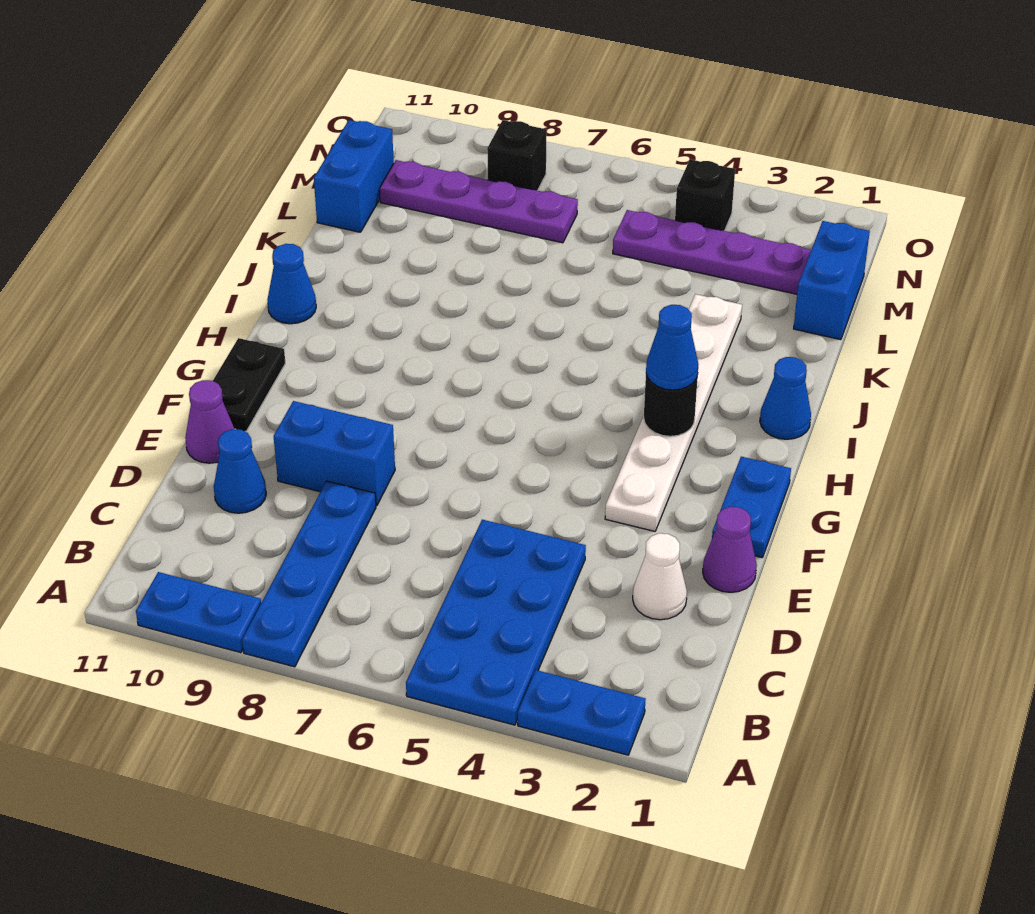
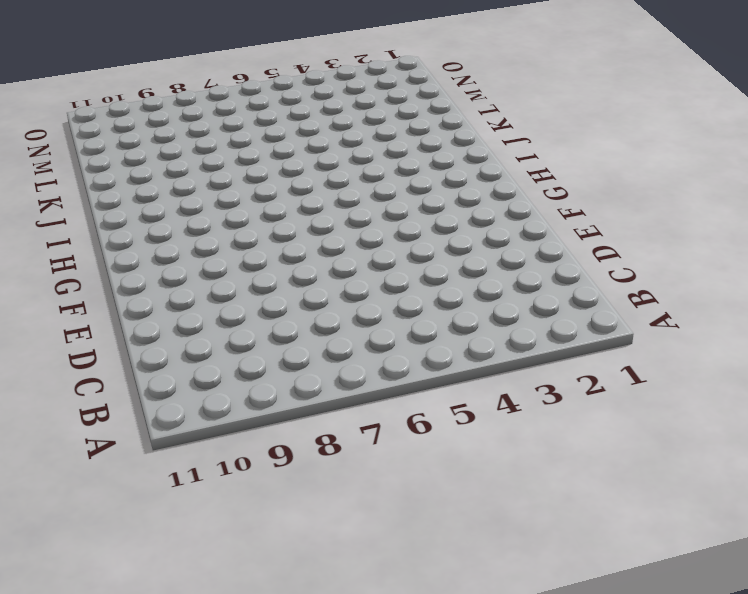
none -> blue 1x2 plate [518,670,646,755]
none -> blue 2x4 plate [406,520,586,725]
none -> blue 1x4 plate [242,481,376,667]

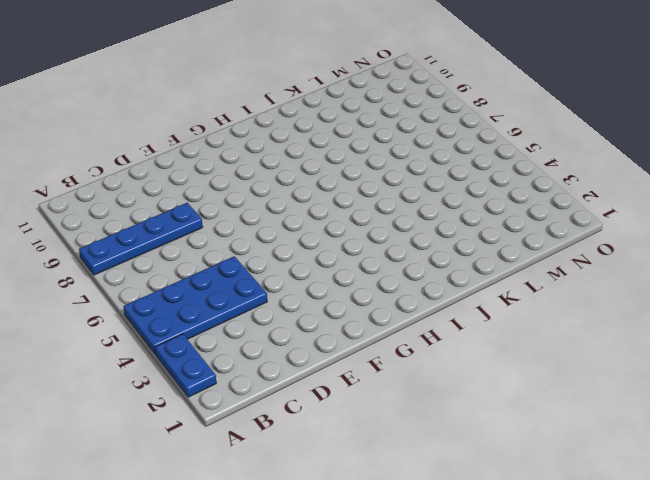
none -> blue 1x2 plate [136,572,261,653]
none -> white 1x1 cone [633,533,687,620]
none -> blue 1x1 cone [214,429,266,513]

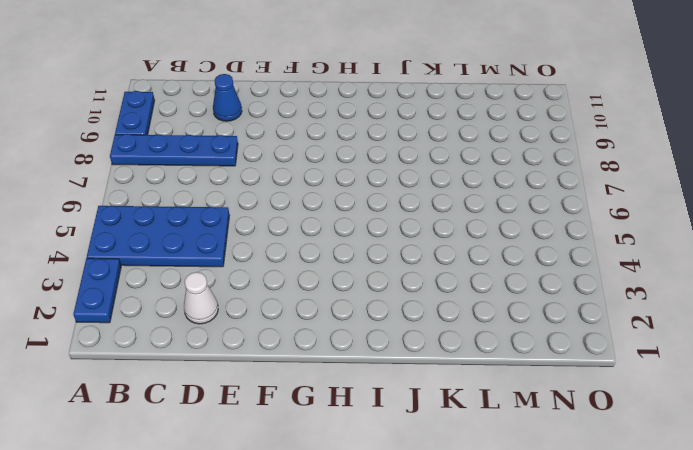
none -> purple 1x1 cone [703,507,757,592]
none -> blue 1x2 brick [274,401,395,506]
none -> purple 1x1 cone [185,380,234,463]

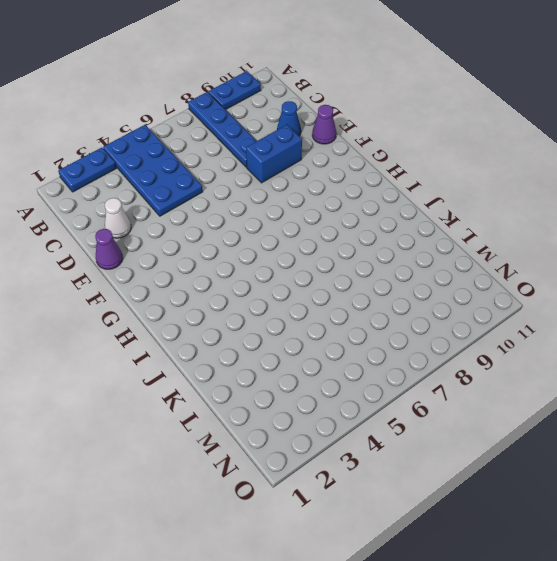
none -> blue 1x2 plate [712,457,791,558]
none -> white 1x6 plate [605,294,742,531]
none -> black 1x2 plate [213,338,285,432]

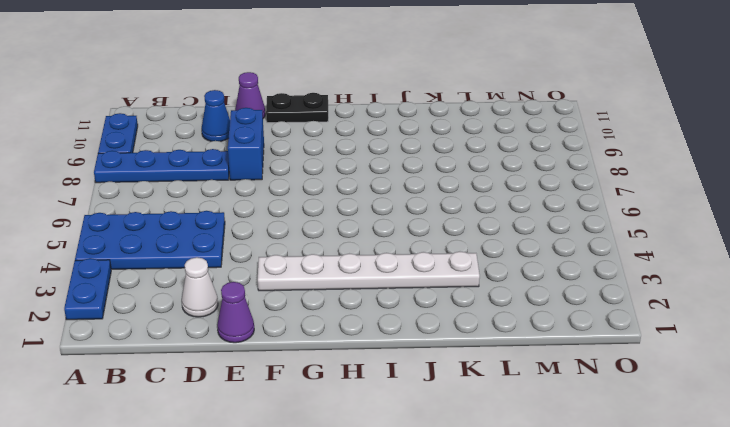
none -> blue 1x2 plate [712,457,791,558]
none -> blue 1x1 cone [760,357,811,439]
none -> blue 1x1 cone [267,244,316,324]

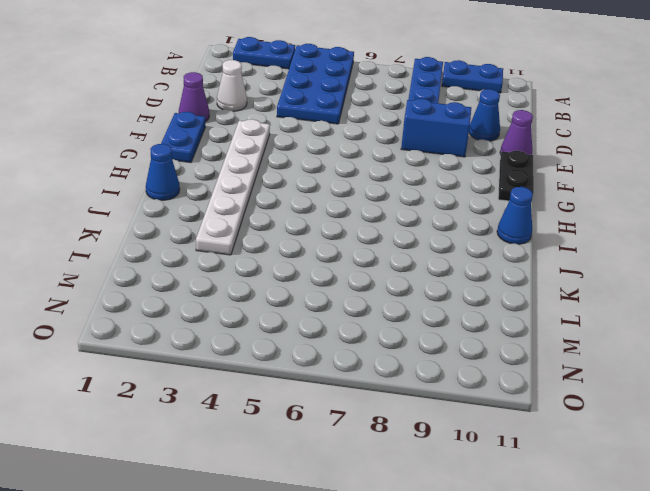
none -> blue 1x2 brick [794,221,870,340]
none -> blue 1x2 brick [314,120,394,232]
none -> purple 1x4 plate [613,210,811,294]

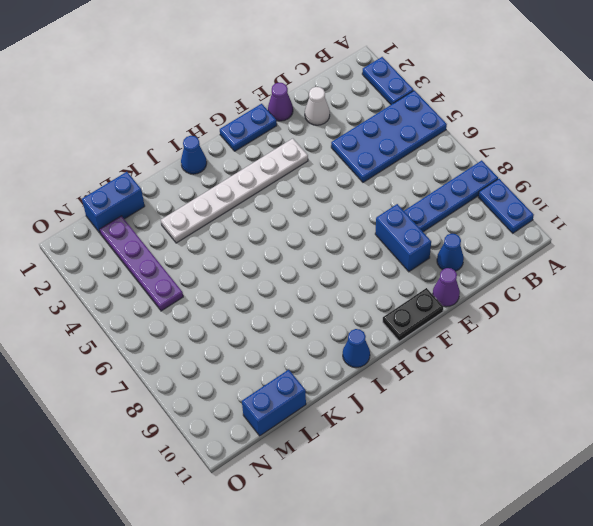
none -> purple 1x4 plate [380,160,578,243]
none -> black 1x1 brick [675,159,735,231]
none -> black 1x1 brick [487,120,546,191]

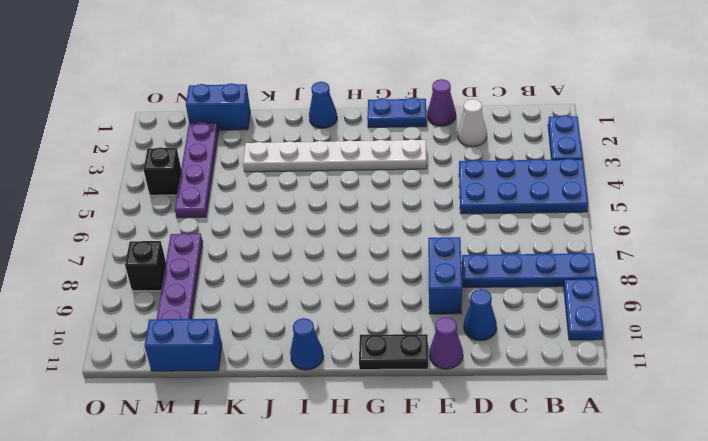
none -> black 1x1 round brick [644,374,698,436]
none -> blue 1x1 cone [646,305,698,390]

